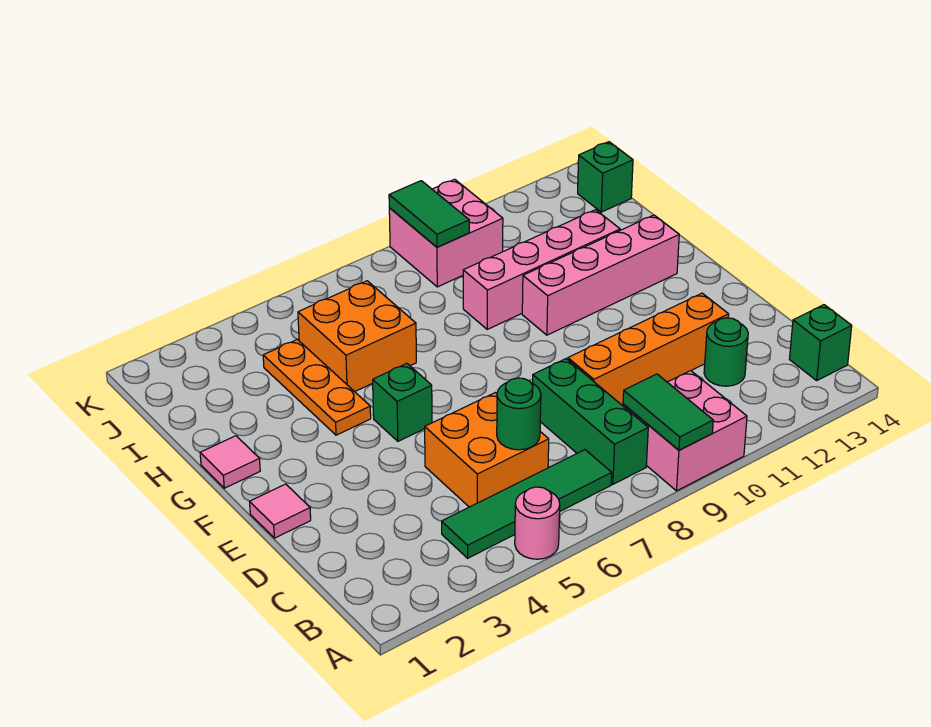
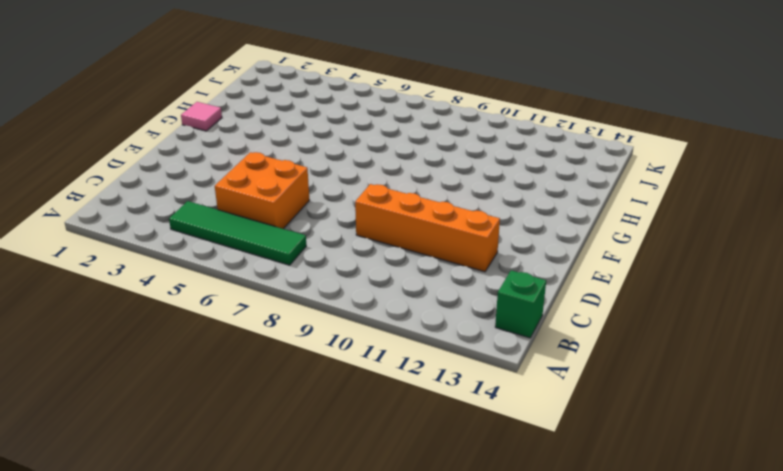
none -> pink 1x1 round brick [515,487,560,559]
none -> pink 2x2 brick [623,371,747,491]
none -> green 1x3 brick [533,359,648,484]

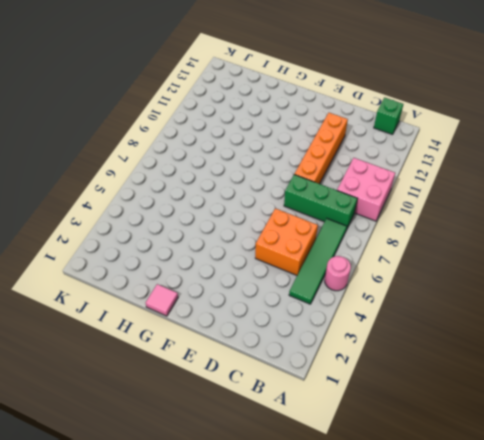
none -> green 1x1 round brick [704,318,748,386]
none -> pink 1x1 tile [250,484,311,538]
none -> green 1x1 brick [373,363,432,441]

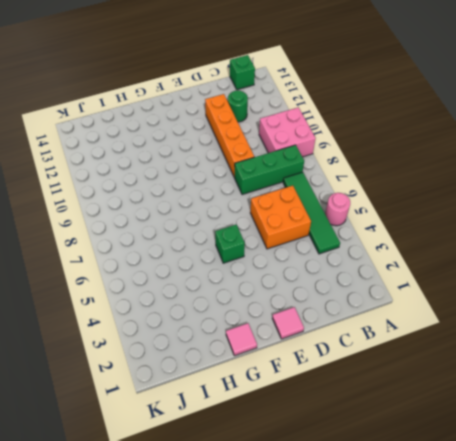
none -> orange 1x3 plate [263,339,371,435]
none -> pink 1x4 brick [522,215,679,335]
none -> orange 2x2 brick [298,281,416,392]

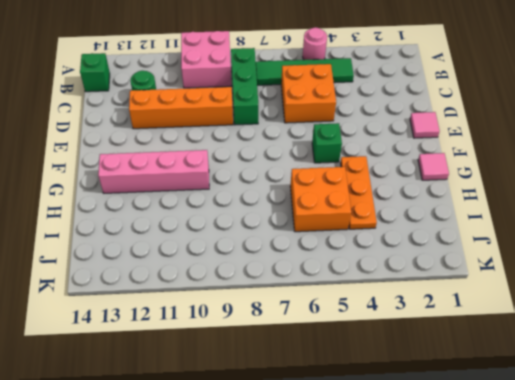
none -> pink 1x4 brick [463,210,620,329]
none -> pink 2x2 brick [389,179,503,287]
none -> green 1x1 brick [578,142,633,212]

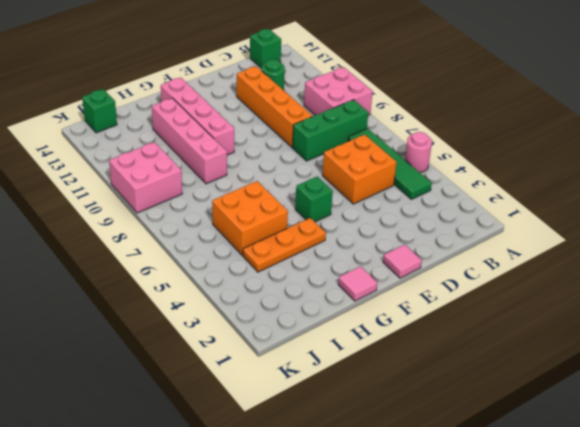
none -> green 1x2 tile [623,374,713,450]
none -> green 1x1 round brick [497,378,541,450]
none -> green 1x2 tile [389,181,469,247]

